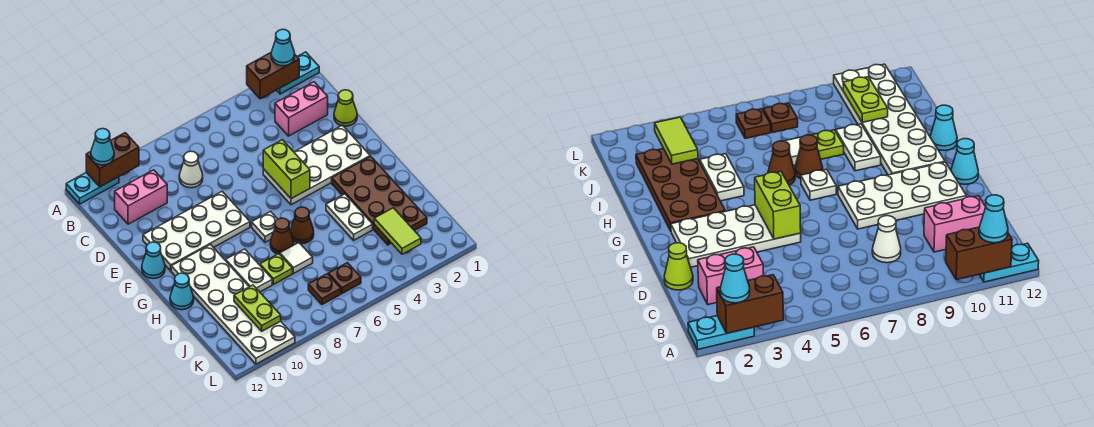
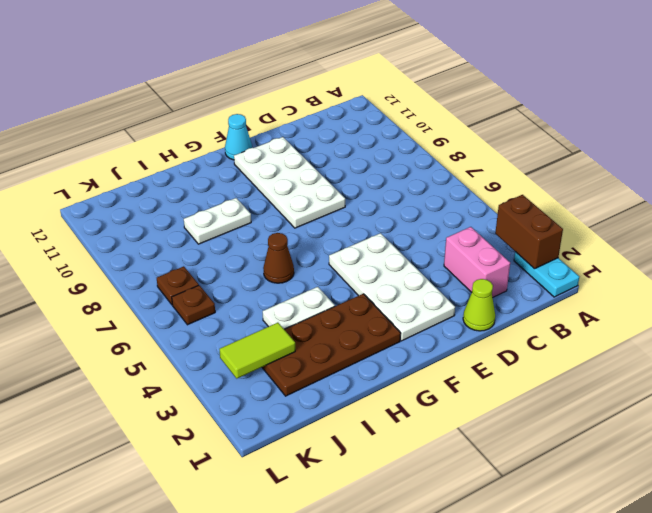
none -> cyan 1x2 plate [66,173,119,204]
none -> white 1x1 cone [179,151,203,188]
none -> pink 1x2 brick [115,170,167,224]

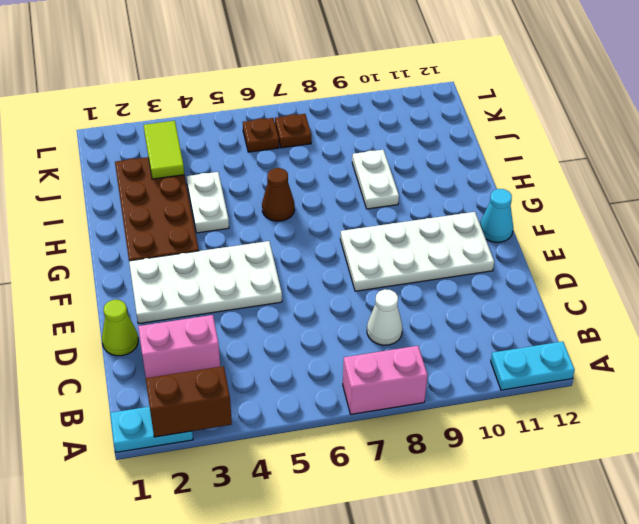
pink 1x2 brick [343,346,428,414] -> pink 1x2 brick moved to [115,170,167,224]
none -> white 1x1 plate [252,211,277,242]
none -> white 2x6 plate [171,245,295,364]
none -> brown 1x1 cone [270,218,294,254]

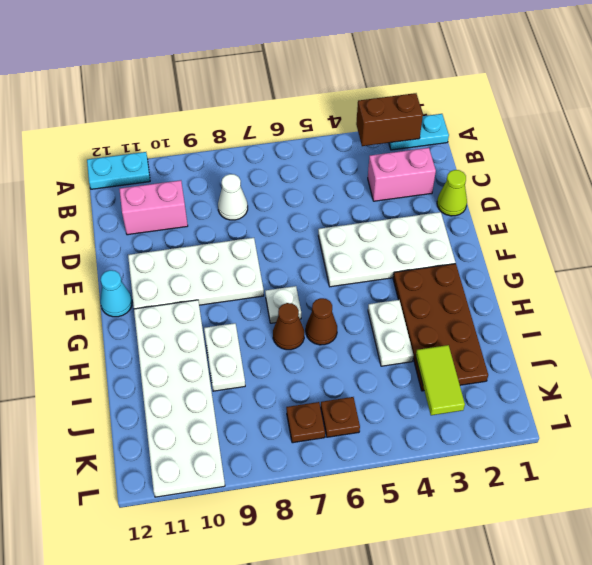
none -> cyan 1x1 cone [170,273,194,310]
none -> white 1x1 tile [280,243,313,274]
none -> lime 1x1 plate [260,254,293,284]

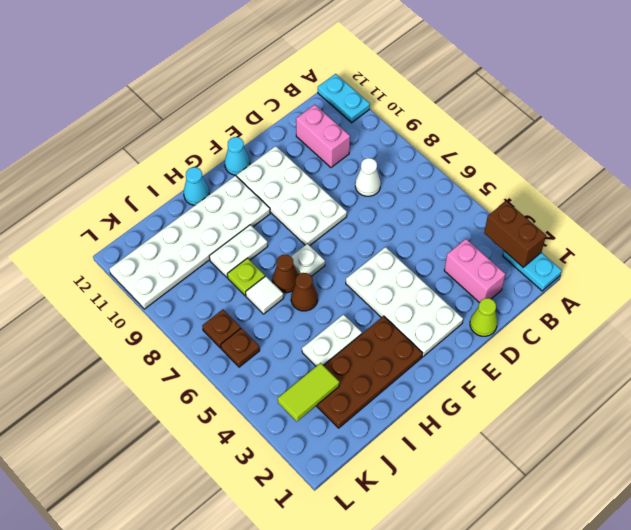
none -> brown 1x2 brick [86,133,139,187]
none -> lime 1x2 brick [263,140,310,199]
none -> lime 1x2 plate [234,285,281,331]

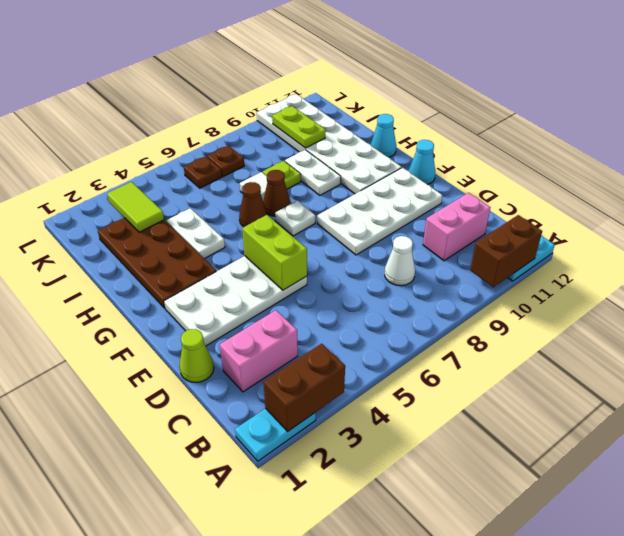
none -> cyan 1x1 cone [271,29,295,66]
none -> cyan 1x1 cone [91,129,114,165]

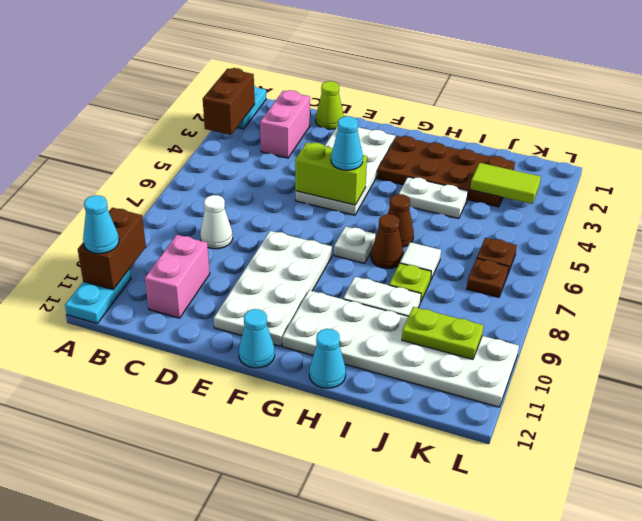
cyan 1x1 cone [331,116,363,170] -> cyan 1x1 cone moved to [271,29,295,66]

